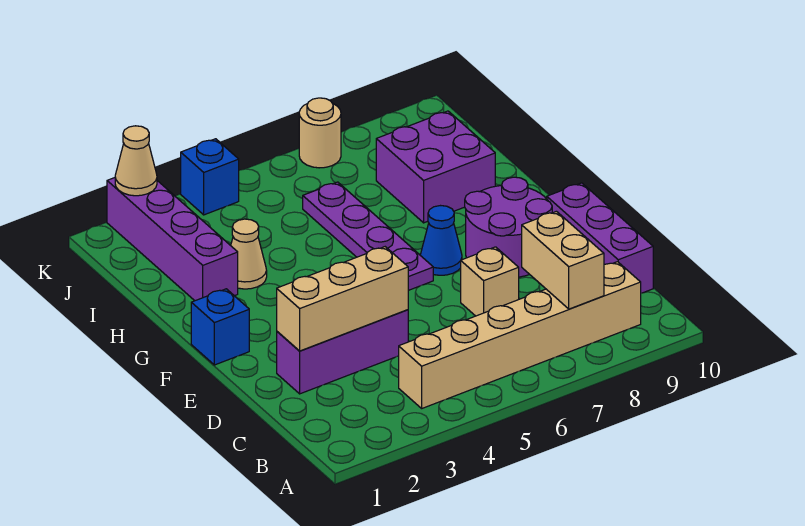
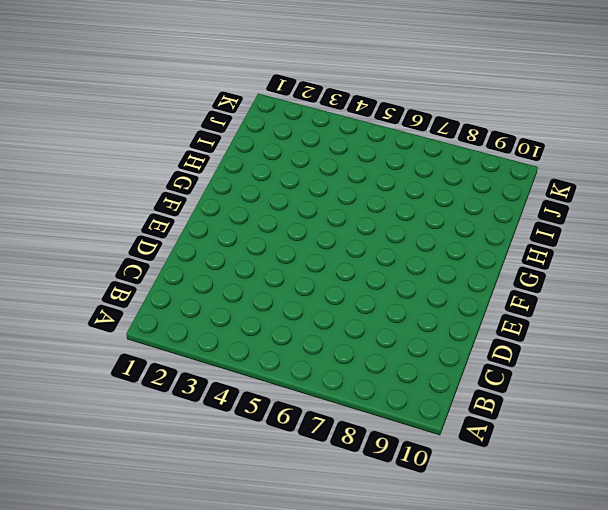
none -> tan 1x6 brick [399,262,641,408]
none -> purple 1x3 brick [547,183,653,293]
none -> purple 1x3 brick [277,310,408,394]

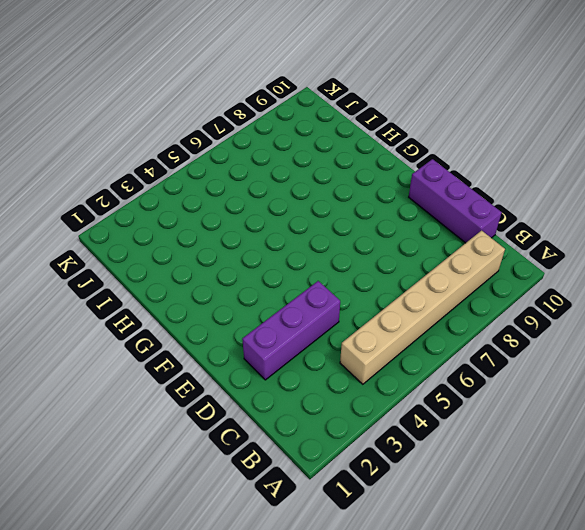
none -> tan 1x1 brick [461,247,519,316]
none -> purple 2x2 round brick [465,177,552,277]
none -> blue 1x1 brick [191,289,249,365]

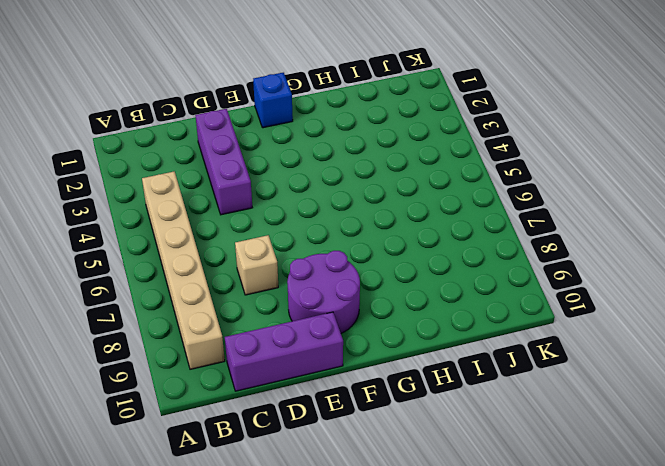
none -> purple 1x4 plate [303,182,433,290]
none -> blue 1x1 cone [420,206,462,275]
none -> purple 1x4 brick [107,178,238,301]

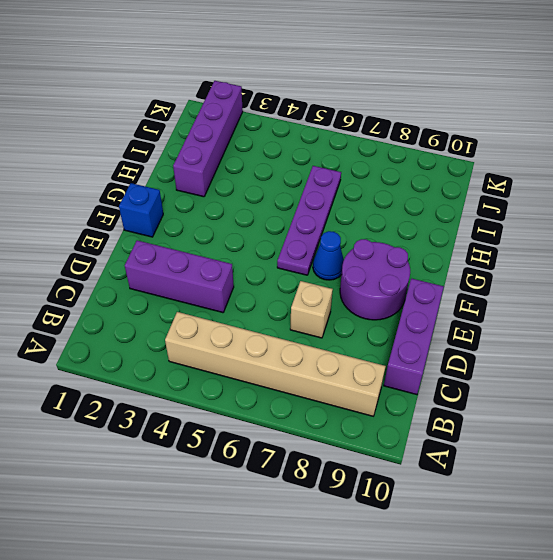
none -> tan 1x1 cone [231,219,267,289]
none -> purple 2x2 brick [376,111,495,223]
none -> blue 1x1 brick [181,139,239,215]

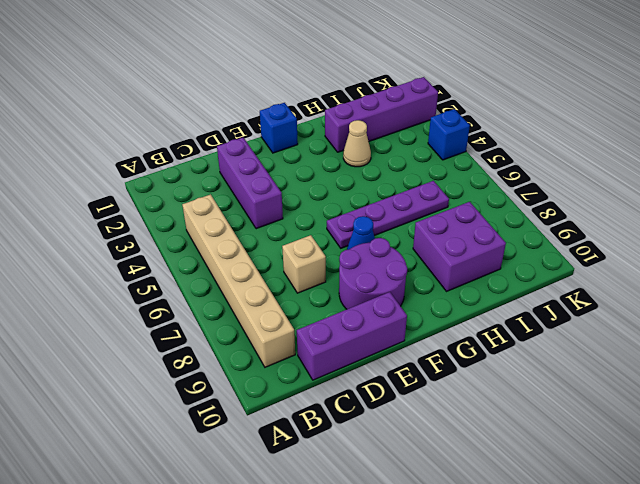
none -> tan 1x1 round brick [299,98,341,168]
none -> tan 1x2 brick [522,211,604,309]
none -> tan 1x3 brick [277,247,408,351]

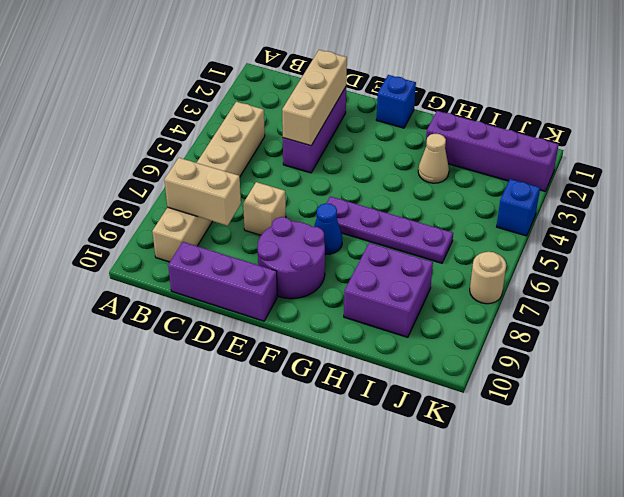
none -> tan 1x1 cone [115,126,157,196]

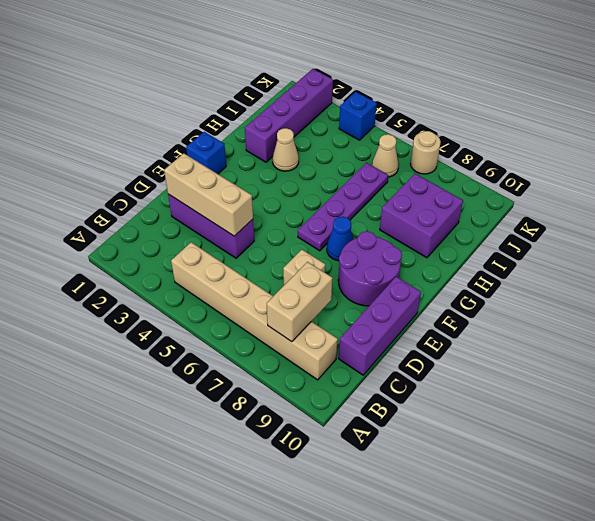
tan 1x1 cone [372,134,399,177] -> tan 1x1 cone moved to [115,126,157,196]

